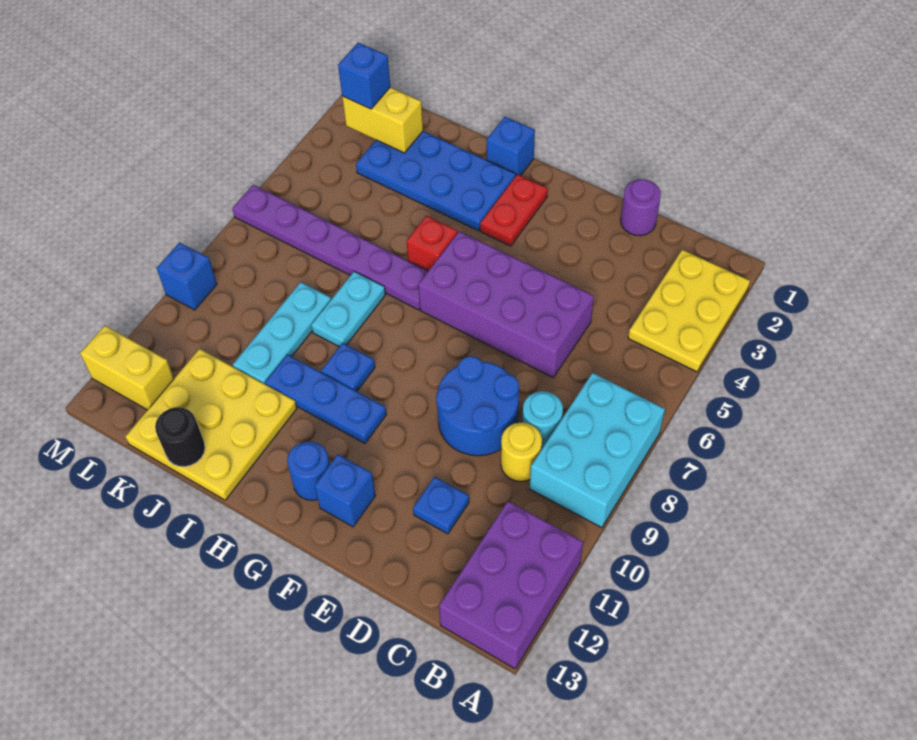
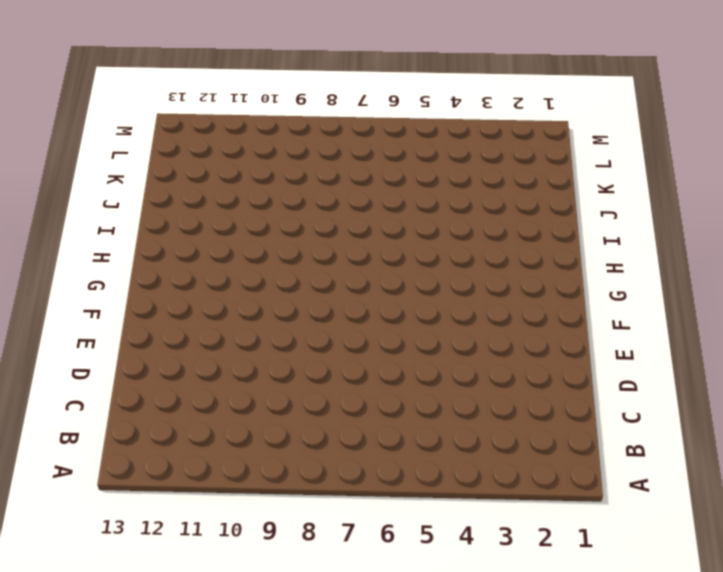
none -> yellow 2x3 plate [628,250,750,372]
none -> cyan 2x3 brick [530,373,665,528]
none -> purple 2x3 brick [439,501,583,669]

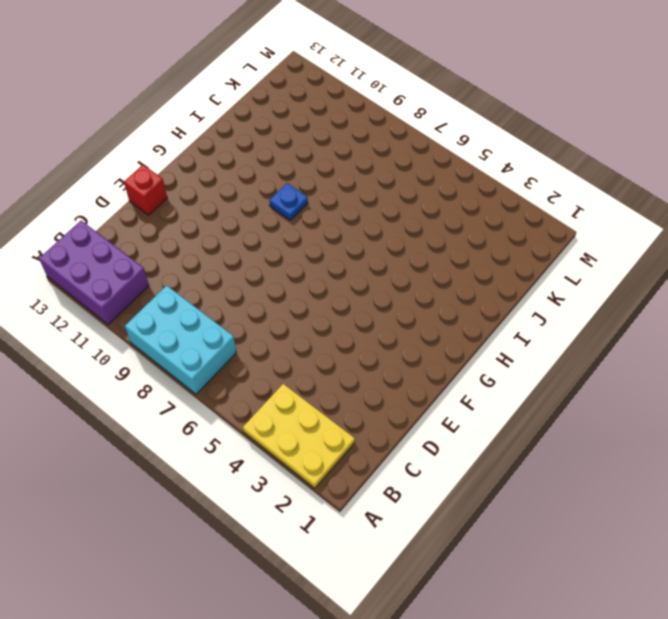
red 1x1 brick [124,165,167,215] -> red 1x1 brick moved to [407,216,458,271]
none -> cyan 1x1 round brick [522,391,563,450]
none -> yellow 1x1 round brick [501,423,542,482]
none -> purple 1x1 round brick [621,179,661,236]

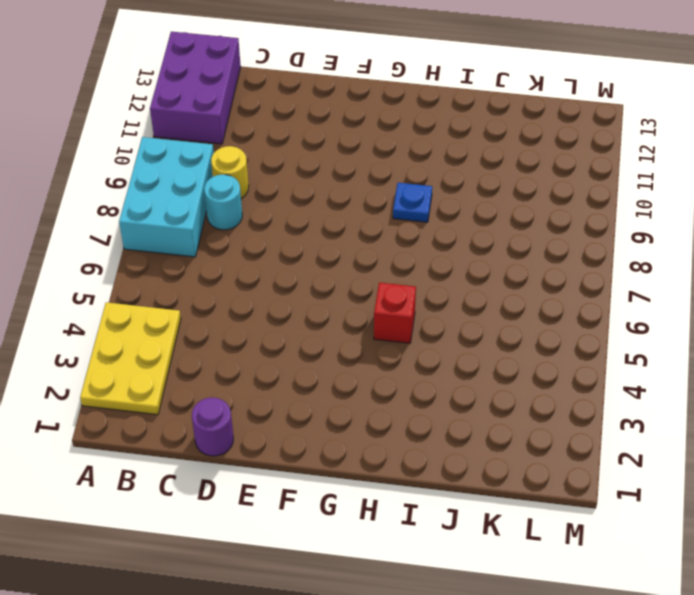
none -> purple 2x4 brick [418,231,594,377]
none -> blue 2x2 round brick [436,356,519,456]
none -> blue 1x1 plate [413,477,469,534]

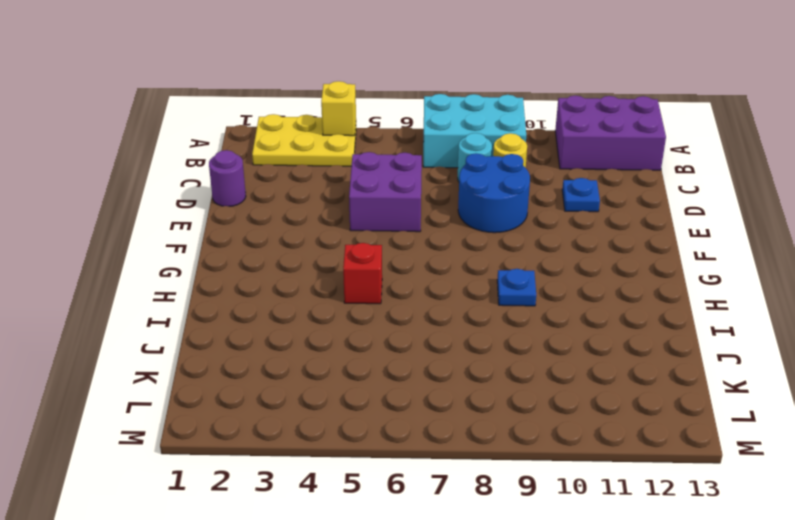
yellow 1x1 brick [321,81,356,136] -> none
purple 2x2 brick [349,152,422,232] -> purple 2x4 brick [418,231,594,377]
none -> blue 1x1 brick [315,454,375,527]
none -> red 1x2 plate [480,174,548,246]
none -> blue 1x3 plate [265,355,386,443]

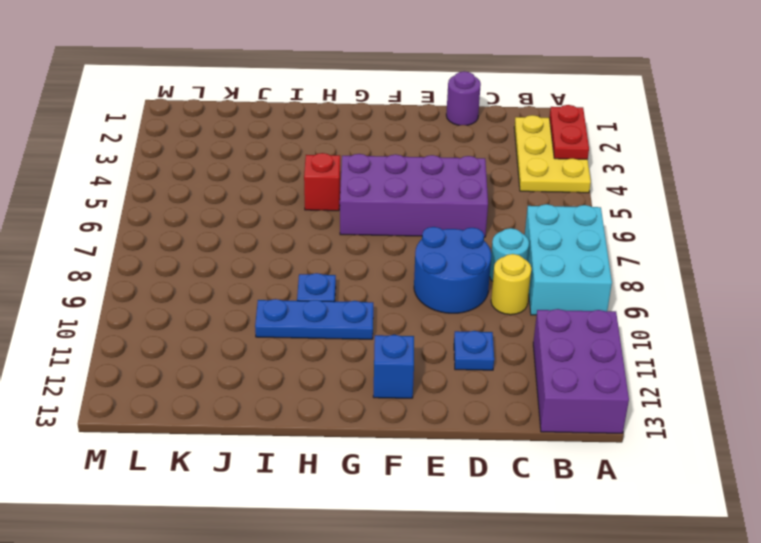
red 1x2 plate [549,105,589,159] -> red 1x2 plate moved to [480,174,548,246]
none -> blue 1x1 round brick [287,441,330,500]
none -> blue 1x1 brick [487,117,535,176]
none -> blue 2x4 plate [356,131,516,231]

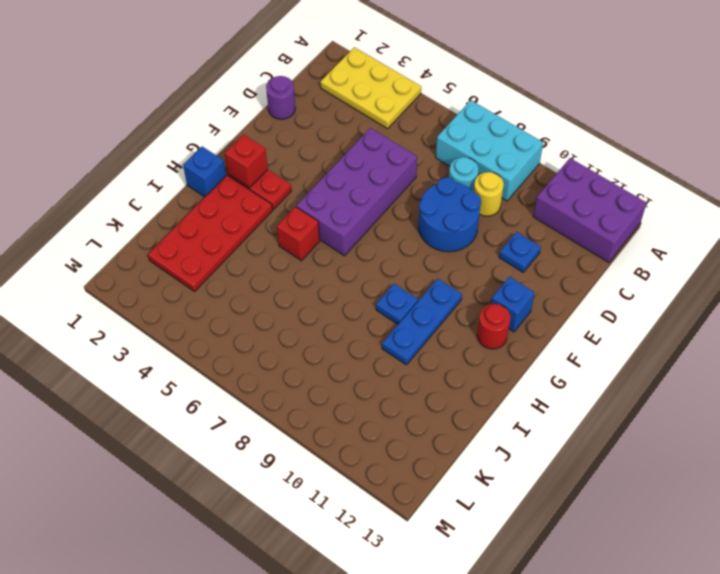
red 1x1 brick [225,134,268,188] -> none
red 1x1 round brick [477,304,511,349] -> blue 1x1 round brick [287,441,330,500]
red 2x4 plate [148,175,273,292] -> blue 2x4 plate [356,131,516,231]
none -> purple 1x6 plate [232,185,428,310]
none -> cyan 1x2 plate [311,271,385,347]
none -> yellow 3x3 plate [125,349,297,500]

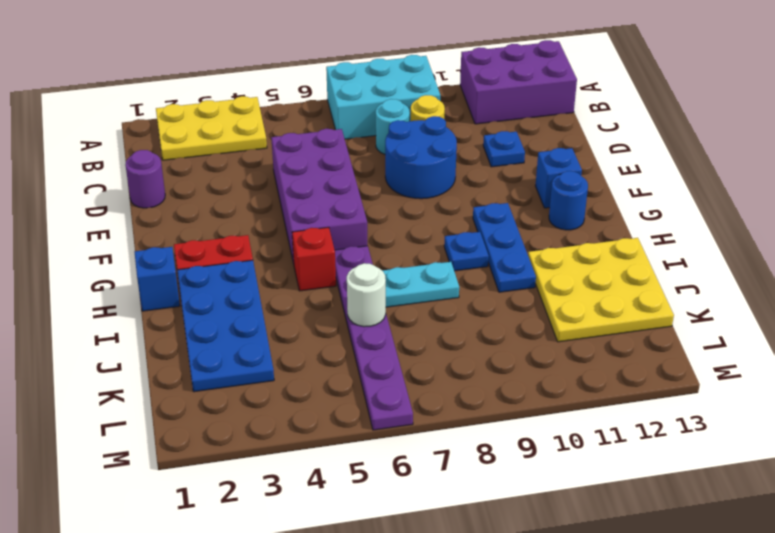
white 1x1 round brick [347,263,386,327] -> none
none -> cyan 1x3 plate [233,282,331,384]
none -> yellow 1x2 brick [80,326,174,410]
none -> blue 1x1 brick [157,242,217,310]

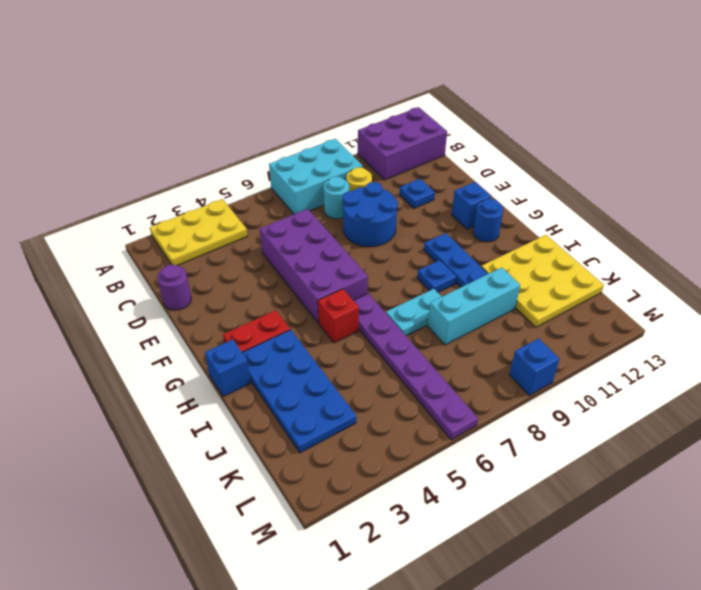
cyan 1x3 brick [428,268,520,345] -> cyan 1x3 plate [233,282,331,384]
none -> yellow 1x2 brick [80,326,174,410]
none -> black 1x1 round brick [155,407,205,467]
none -> yellow 1x2 brick [342,87,423,153]

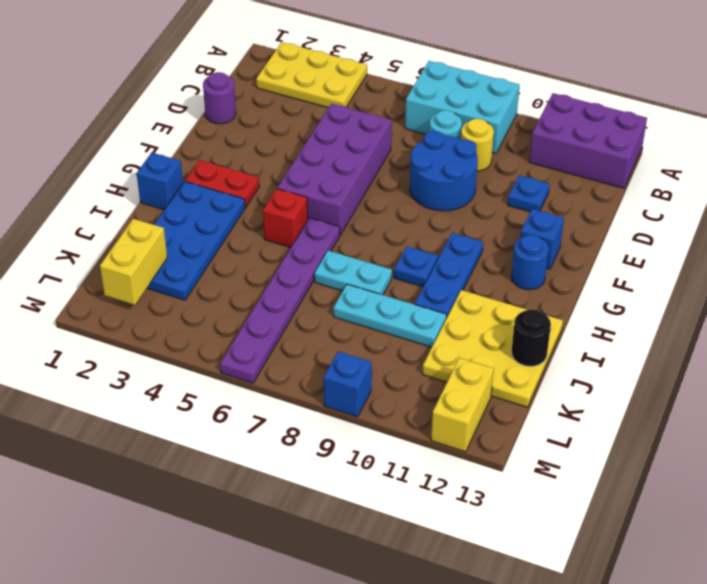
none -> blue 1x1 brick [338,43,390,109]

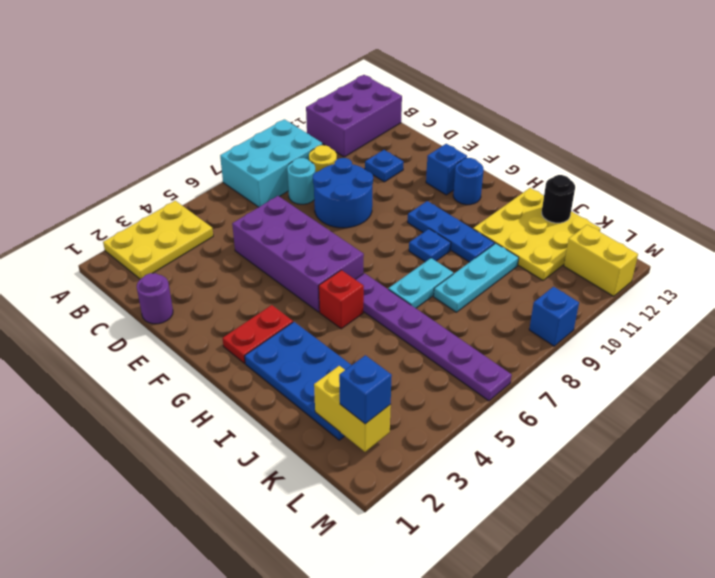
none -> blue 1x1 brick [487,117,535,176]

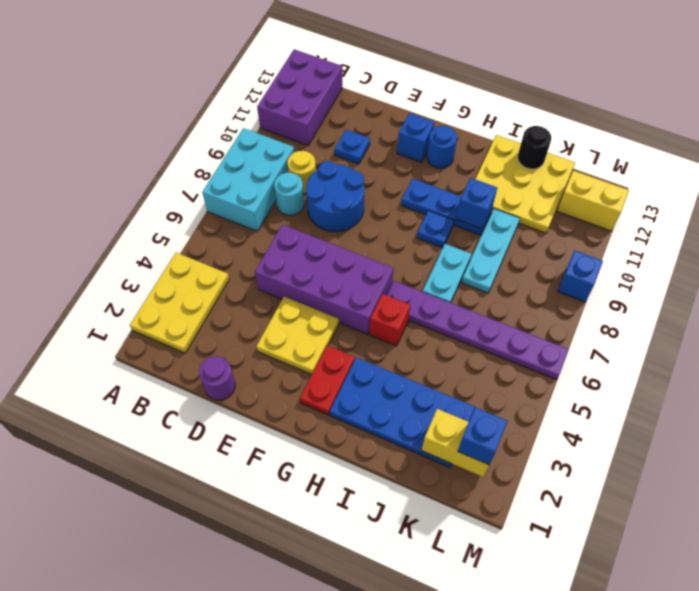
yellow 2x2 plate [256,297,339,374] -> none
blue 1x1 brick [456,178,497,229] -> blue 1x1 brick moved to [487,117,535,176]

